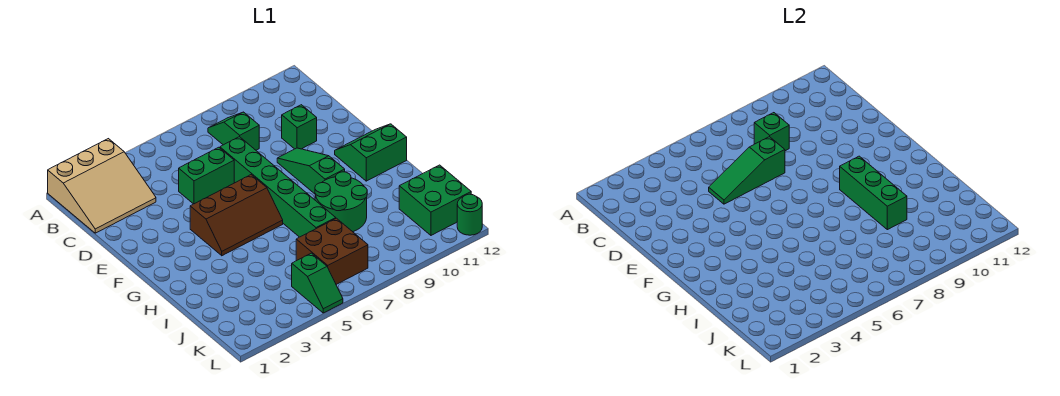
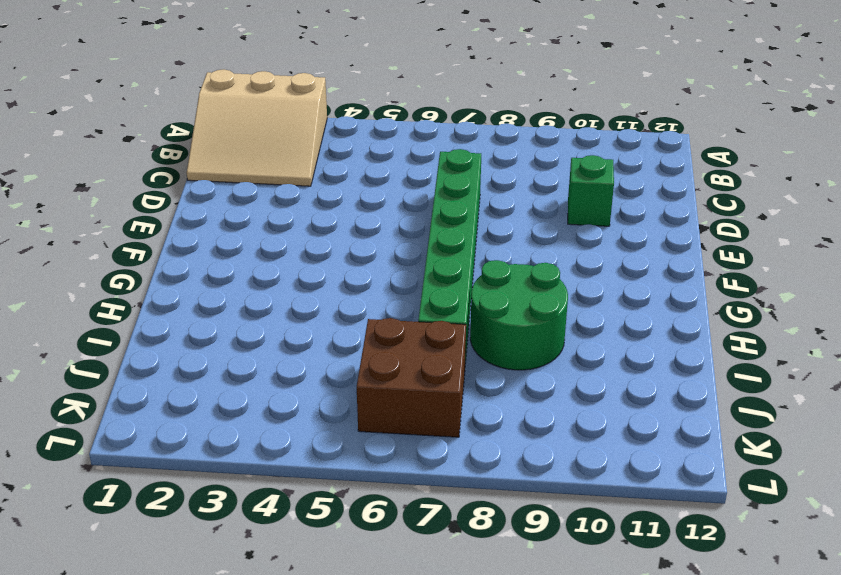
none -> green 1x2 slope [208,112,259,150]
none -> green 1x2 brick [179,147,234,204]
none -> green 1x3 slope [277,148,345,194]

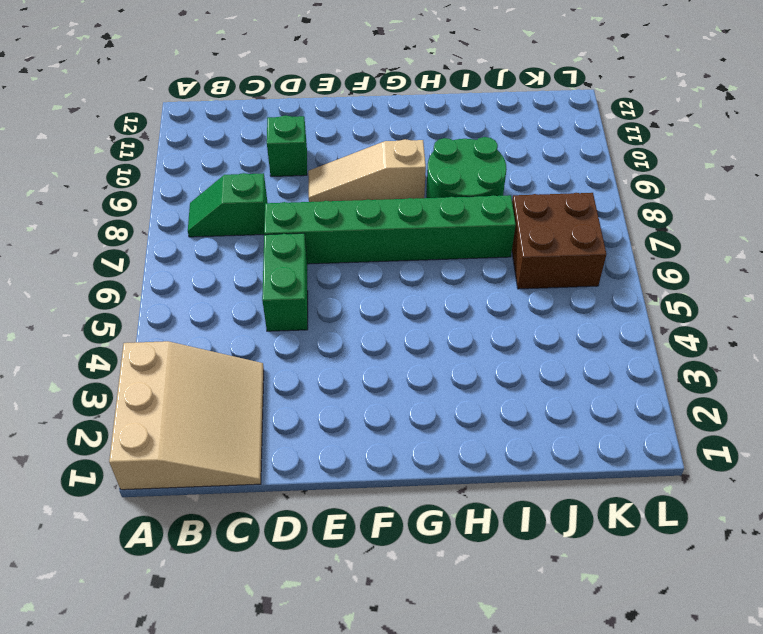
tan 1x3 slope [308,139,426,202] -> green 1x3 slope [277,148,345,194]
none -> brown 2x3 slope [190,175,283,256]
none -> green 2x2 slope [335,124,407,181]
none -> green 2x2 brick [399,165,471,235]

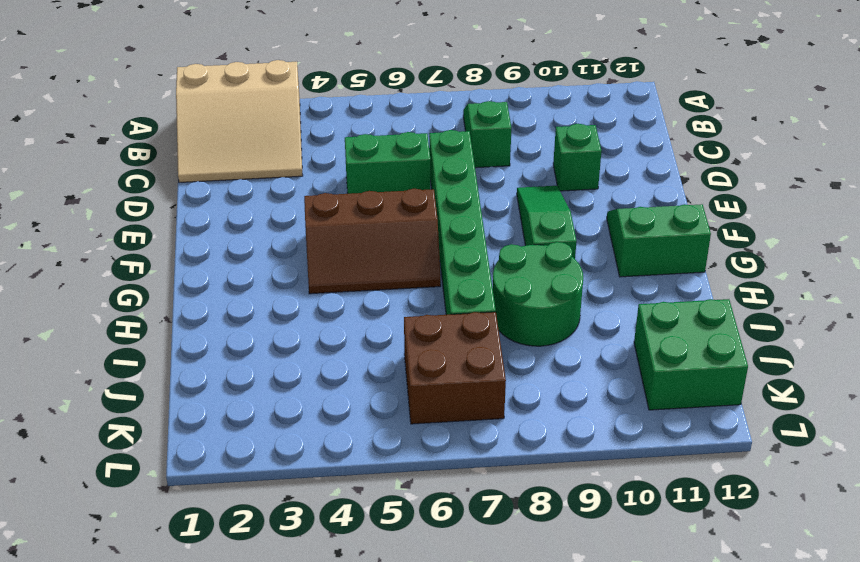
none -> green 1x2 slope [292,253,343,313]
none -> green 1x1 round brick [457,194,482,235]
none -> green 1x1 brick [754,113,789,151]

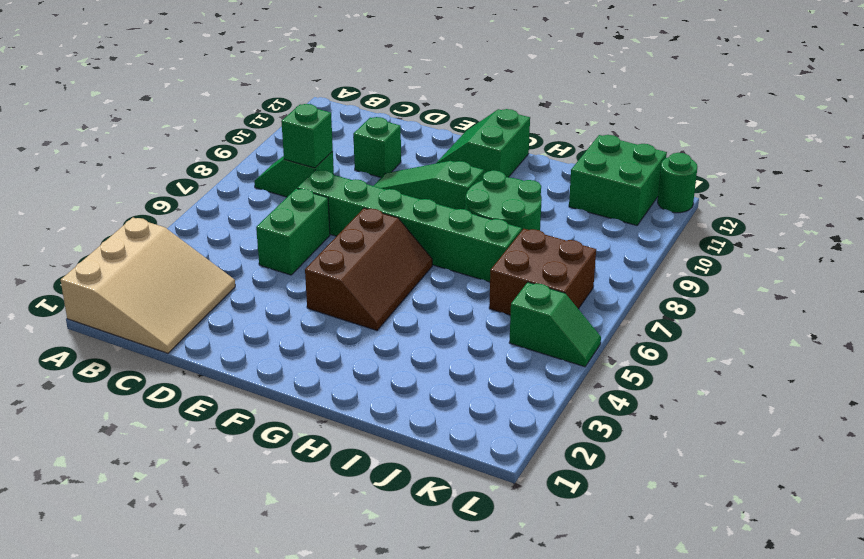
none -> green 1x3 slope [709,137,785,204]
none -> green 1x3 brick [840,156,907,230]

